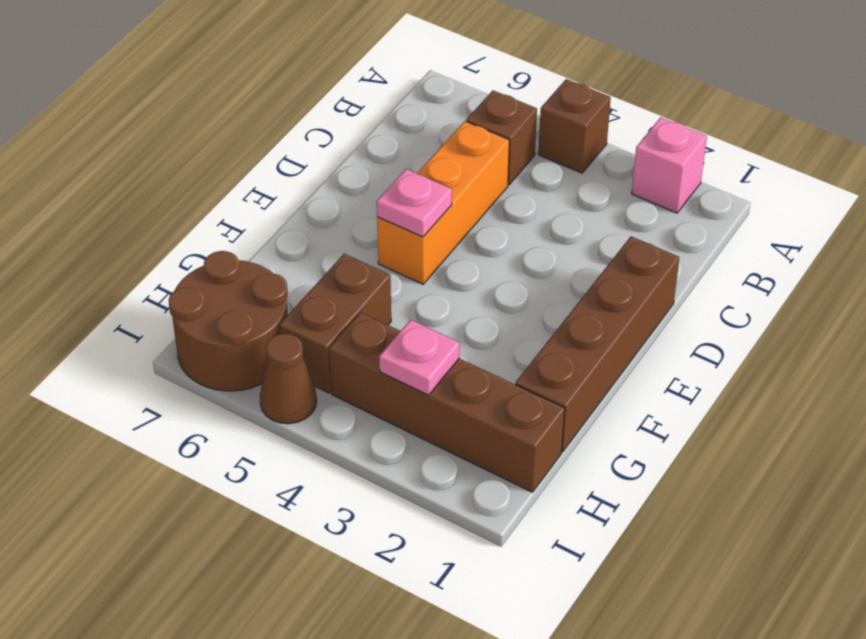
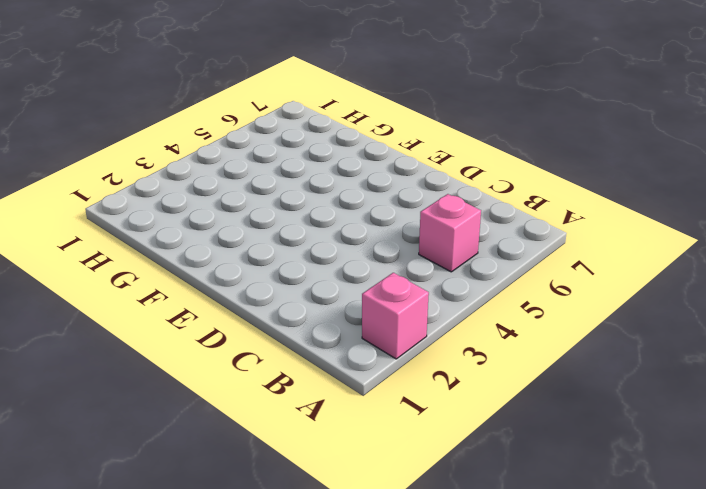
pink 1x1 brick [419,194,481,272] -> brown 1x1 brick [466,90,537,185]
none -> brown 1x1 brick [538,79,611,173]
none -> orange 1x3 brick [377,121,509,284]

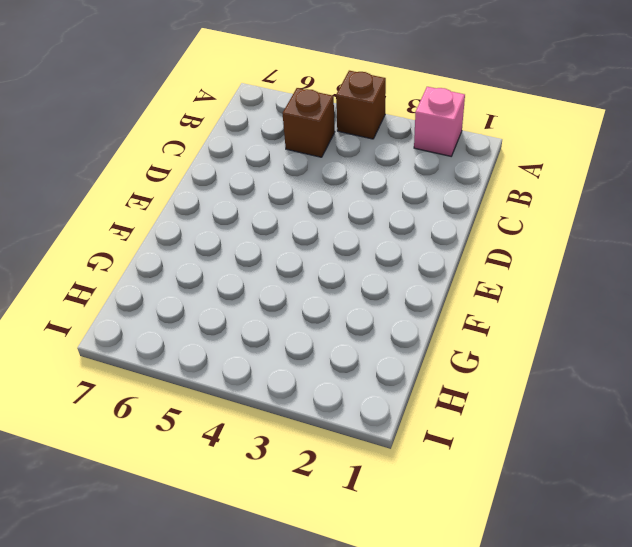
none -> orange 1x3 brick [377,121,509,284]
none -> brown 1x4 brick [515,236,679,452]

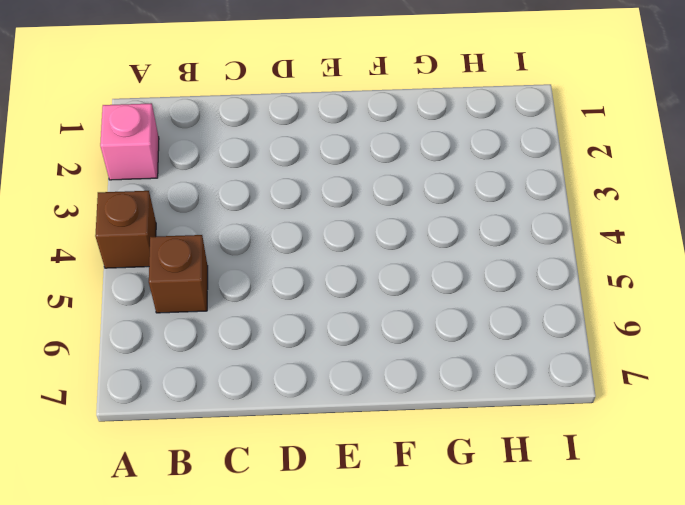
none -> orange 1x3 brick [377,121,509,284]
none -> brown 1x4 brick [515,236,679,452]

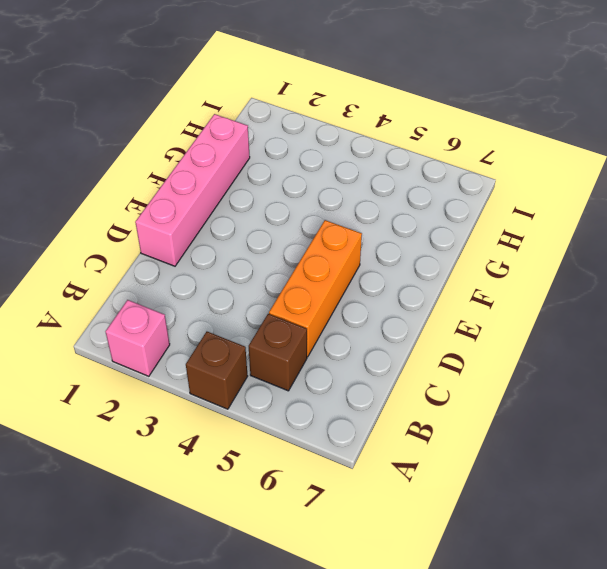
pink 1x4 brick [135,114,250,266] -> brown 1x4 brick [515,236,679,452]
none -> brown 1x2 brick [280,254,391,393]
none -> brown 1x4 brick [329,312,565,492]

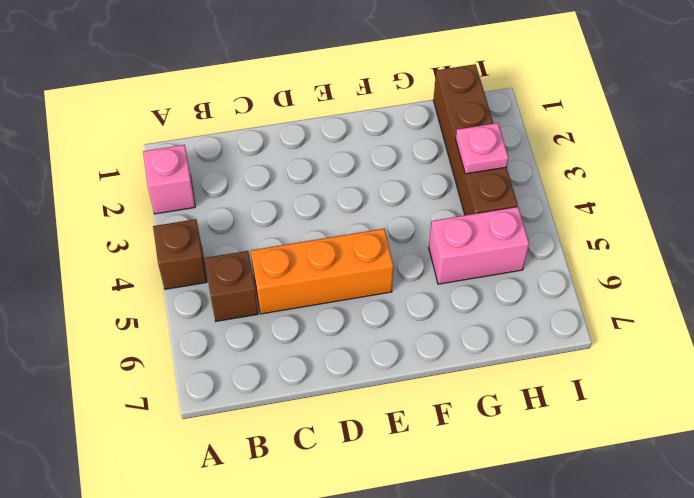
pink 1x2 brick [429,207,529,284] -> brown 1x2 brick [280,254,391,393]
none -> brown 1x4 brick [515,236,679,452]
none -> brown 2x2 round brick [169,251,288,391]

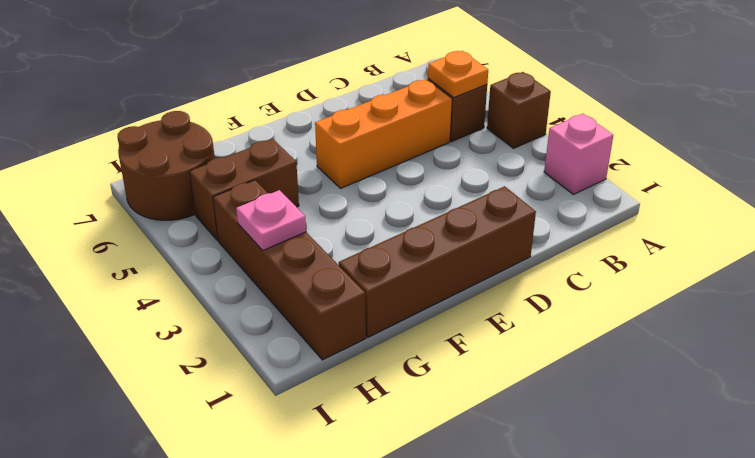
orange 1x1 plate [428,51,488,98] -> none
none -> brown 1x1 cone [260,334,317,424]
none -> pink 1x1 plate [377,169,452,237]

